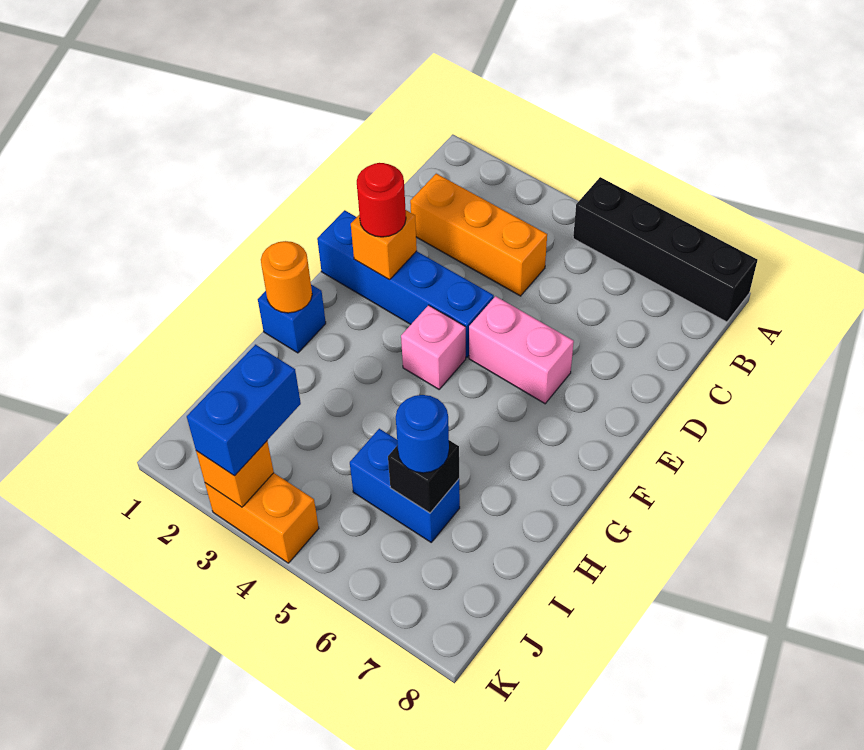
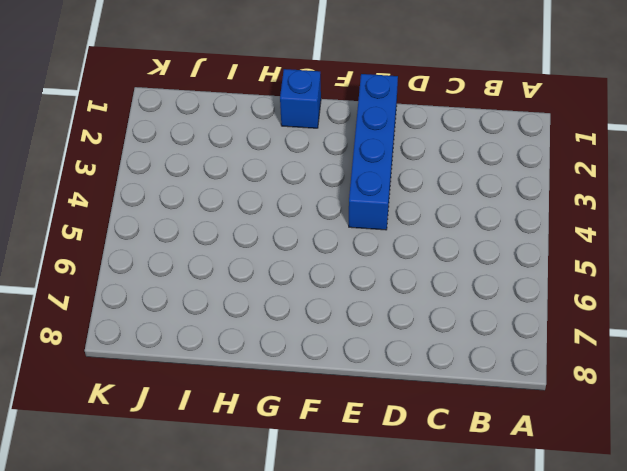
none -> black 1x4 brick [573,177,757,322]
none -> orange 1x3 brick [410,174,547,296]
none -> pink 1x2 brick [469,296,574,404]

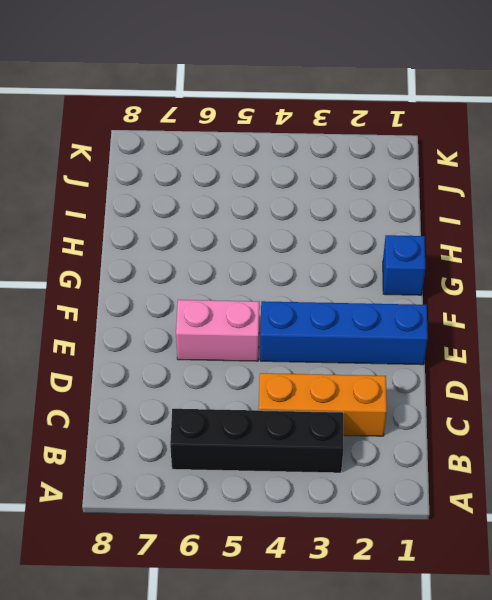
black 1x4 brick [170,409,343,473] -> black 1x4 brick moved to [573,177,757,322]
none -> pink 1x1 brick [401,305,466,389]
none -> blue 1x2 brick [350,429,460,542]
none -> orange 1x2 brick [205,473,319,563]

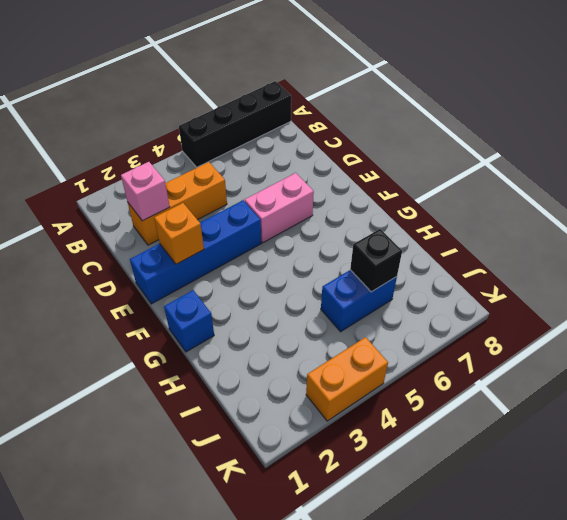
pink 1x1 brick [121,162,170,221] -> pink 1x1 brick moved to [401,305,466,389]
none -> orange 1x1 round brick [261,241,312,313]
none -> orange 1x1 brick [196,441,274,507]
none -> red 1x1 round brick [357,163,406,237]

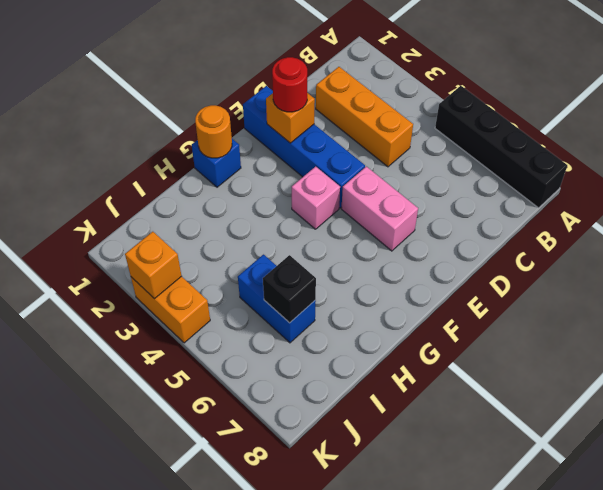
none -> blue 1x1 round brick [396,395,449,473]
none -> blue 1x2 brick [187,345,301,476]

